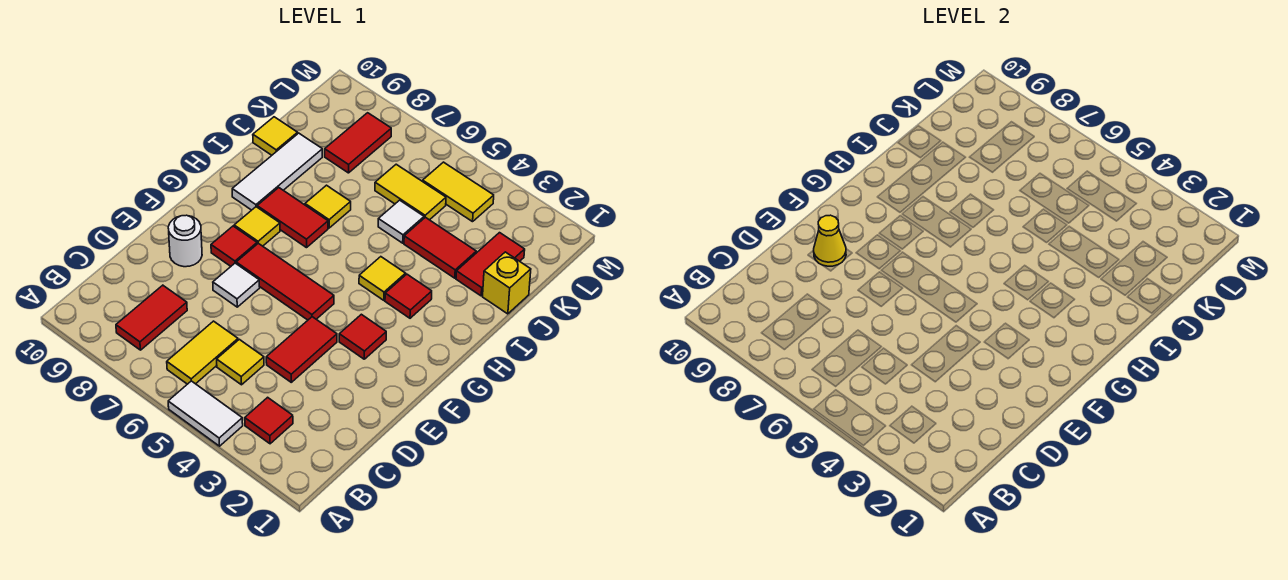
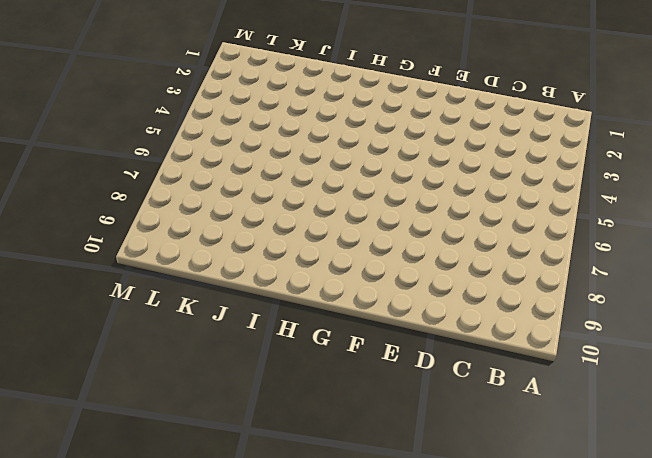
none -> white 1x2 tile [168,381,243,446]
none -> red 1x1 tile [245,397,293,444]
none -> yellow 1x2 tile [167,321,238,384]

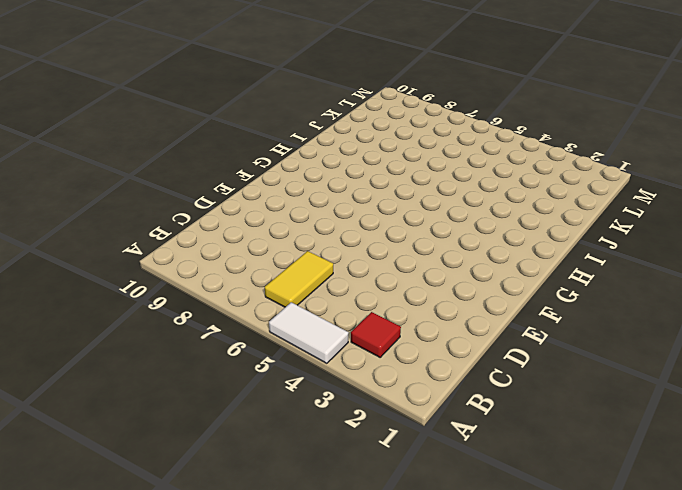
none -> red 1x2 tile [116,285,187,350]
none -> yellow 1x1 tile [217,339,264,385]
none -> red 1x2 tile [266,317,337,382]

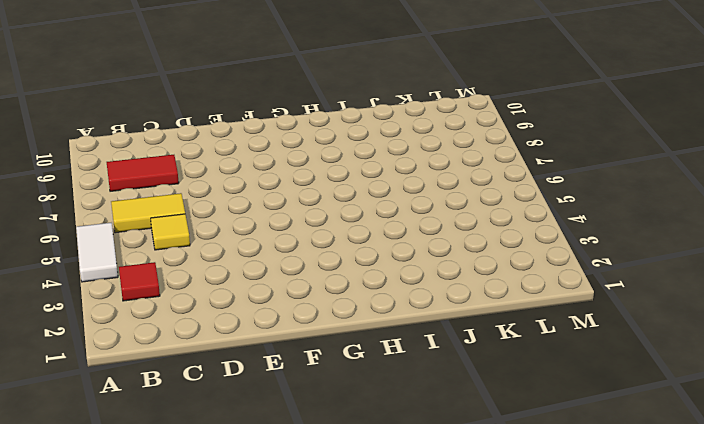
none -> red 1x2 tile [266,317,337,382]
none -> white 1x1 tile [213,263,260,307]
none -> white 1x1 round brick [168,215,202,267]

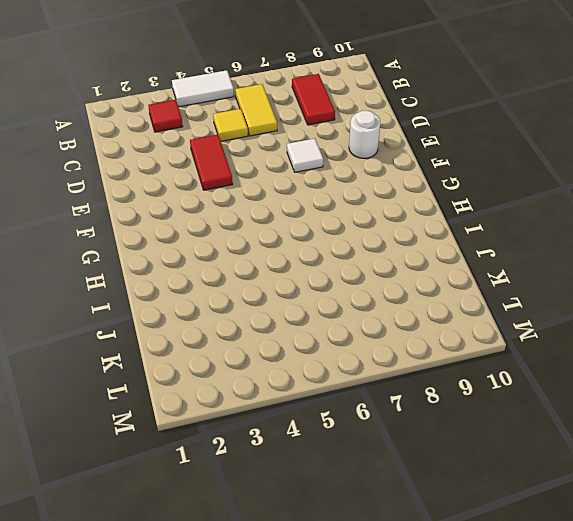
none -> red 1x1 tile [339,314,386,359]
none -> red 1x3 tile [236,243,334,320]
none -> red 1x1 tile [211,226,257,266]

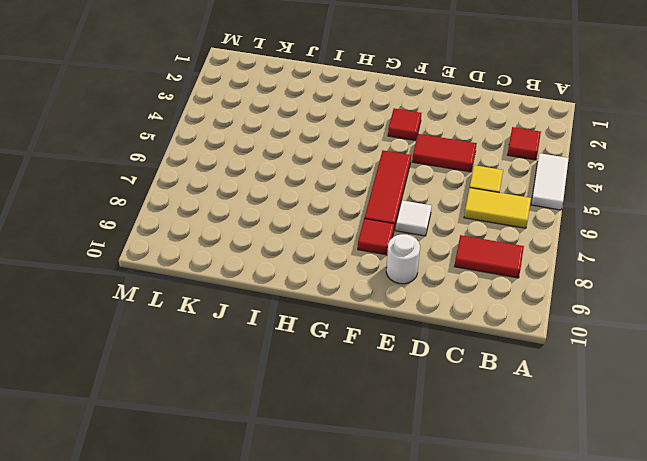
none -> yellow 1x1 tile [234,207,280,246]
none -> red 1x1 tile [385,274,432,318]
none -> yellow 1x1 tile [359,257,406,300]

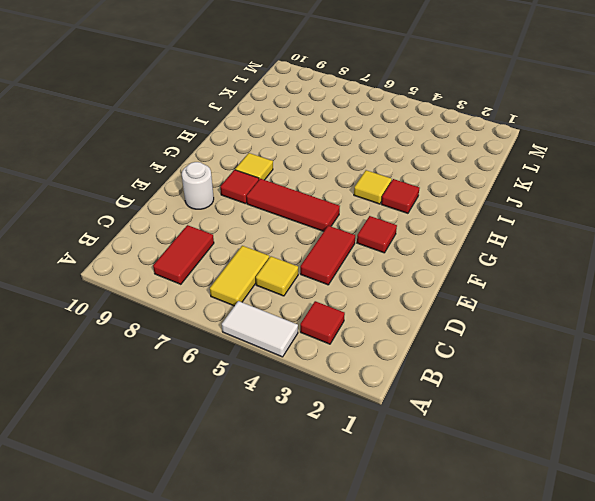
none -> white 1x1 tile [213,263,260,307]
none -> red 1x2 tile [257,188,328,248]
none -> white 1x3 tile [232,133,322,210]

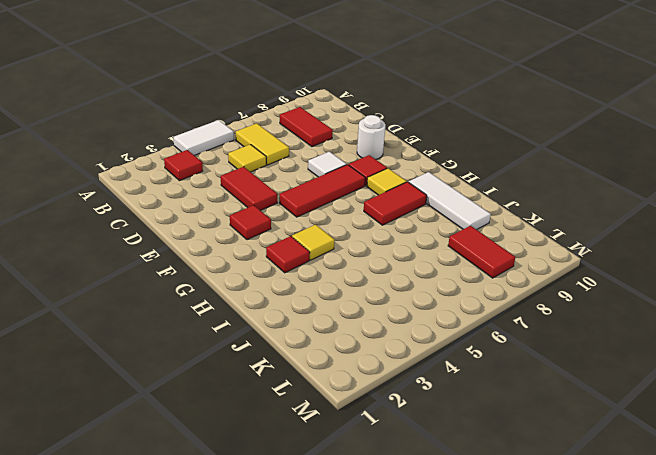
none -> yellow 1x1 tile [305,185,351,228]
none -> yellow 1x1 brick [483,252,531,314]
none -> red 1x2 tile [456,233,525,296]

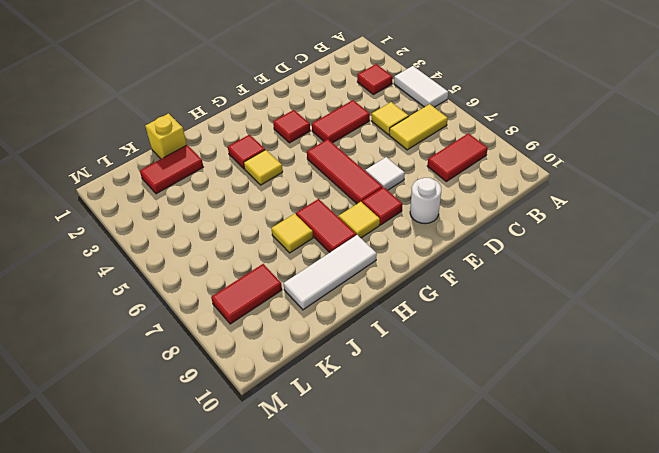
none -> red 1x2 tile [404,217,476,278]
none -> white 1x1 tile [378,200,424,243]
none -> yellow 1x1 tile [253,117,298,155]

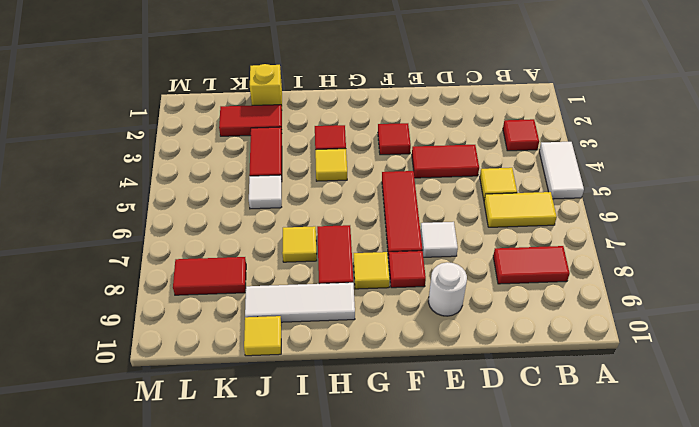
none -> yellow 1x2 tile [375,164,446,220]
none -> yellow 1x2 tile [423,162,494,222]
none -> yellow 1x1 cone [814,215,846,266]

